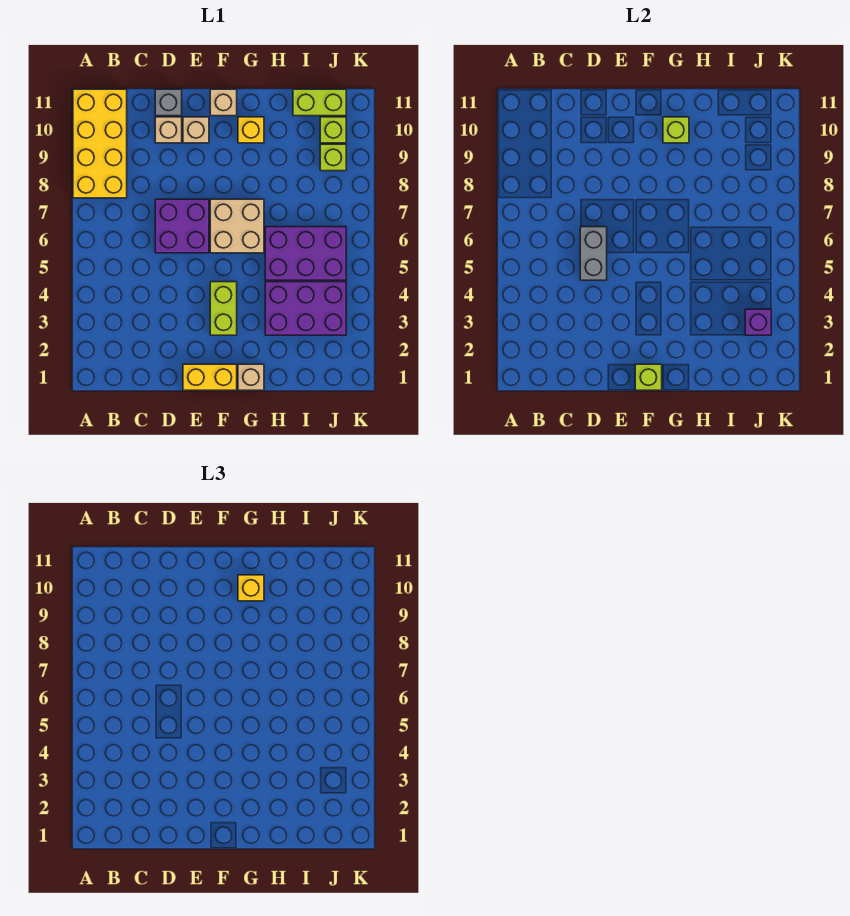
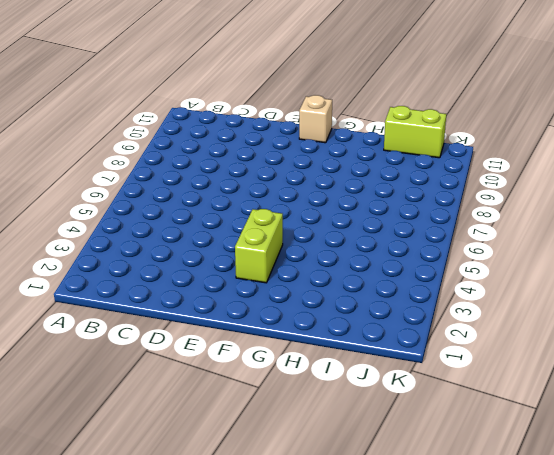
none -> yellow 2x4 brick [73,89,127,198]
none -> purple 2x2 brick [155,199,209,253]
none -> tan 1x1 brick [155,117,182,143]

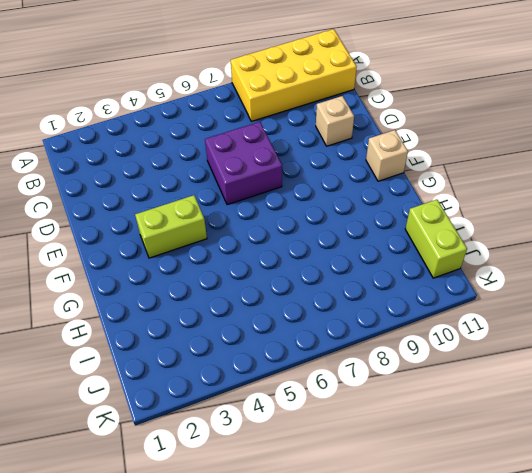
none -> grey 1x1 brick [155,89,182,116]
none -> yellow 1x2 brick [183,364,237,390]
none -> tan 1x1 brick [183,117,209,143]

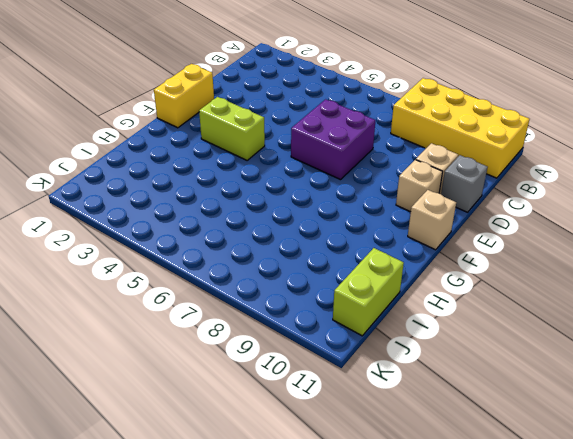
none -> tan 2x2 brick [210,199,264,253]
none -> tan 1x1 brick [238,364,264,390]
none -> yellow 1x1 brick [238,117,264,143]

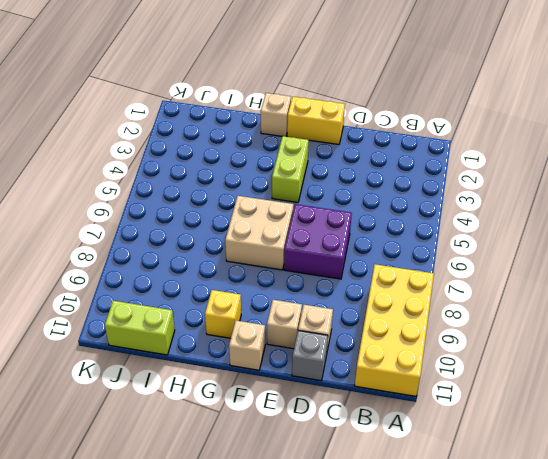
none -> purple 2x3 brick [265,282,346,335]
none -> purple 2x3 brick [265,227,346,280]
none -> lime 1x1 brick [320,144,346,171]

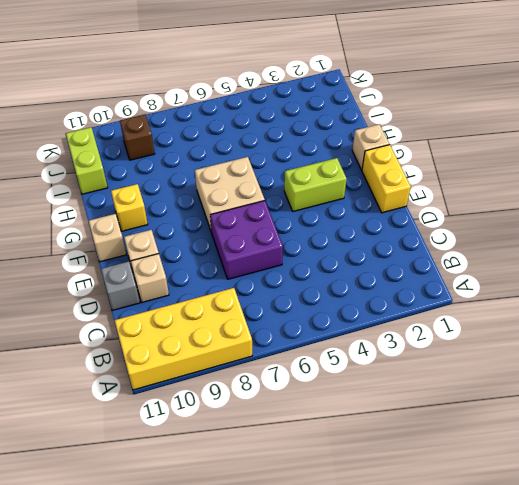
brown 1x1 brick [120,115,155,160] -> lime 1x1 brick [320,144,346,171]
none -> purple 2x3 brick [265,282,346,335]
none -> purple 2x3 brick [265,227,346,280]
none -> lime 1x1 brick [320,117,346,143]

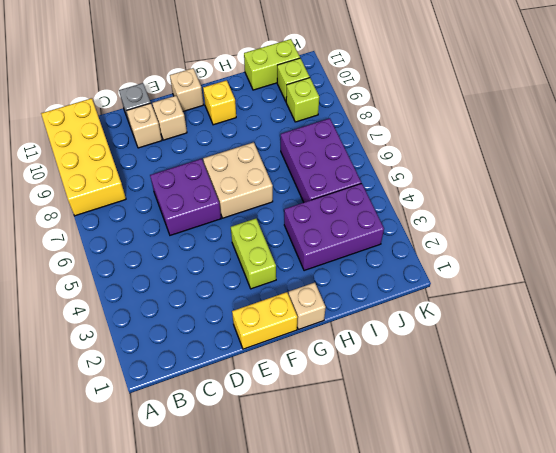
purple 2x3 brick [281,118,361,202] -> purple 2x3 brick turned to [265,227,346,280]
none -> grey 1x2 brick [580,227,607,280]
none -> lime 1x1 brick [635,364,662,390]
none -> lime 1x1 brick [663,117,689,143]

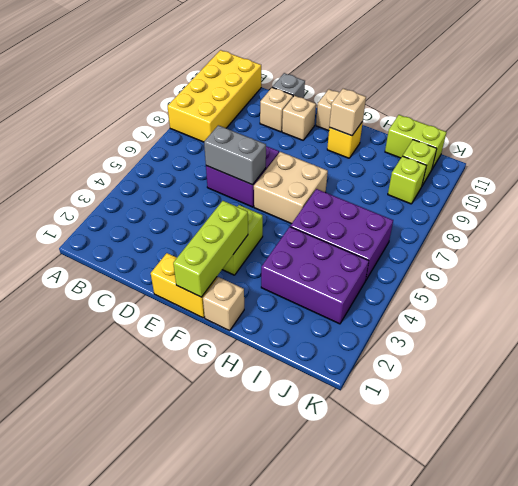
grey 1x2 brick [204,125,266,185] -> grey 1x2 brick turned to [580,227,607,280]
lime 1x3 brick [173,201,248,297] -> lime 1x1 brick [635,364,662,390]
tan 1x1 brick [329,89,366,136] -> lime 1x1 brick [663,117,689,143]
none -> purple 1x1 brick [745,309,771,335]
none -> yellow 1x1 brick [238,575,264,601]

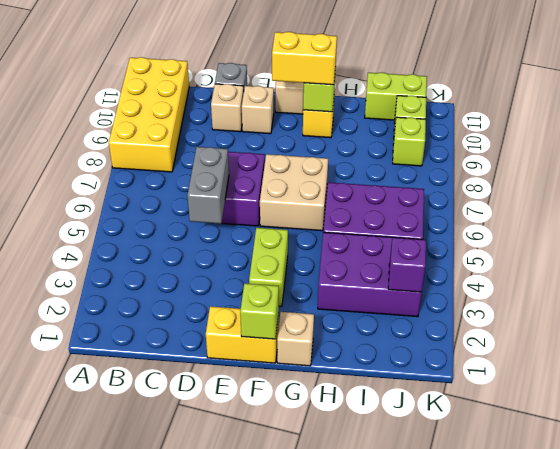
yellow 1x2 brick [272,32,337,85] -> yellow 1x1 brick [238,575,264,601]

